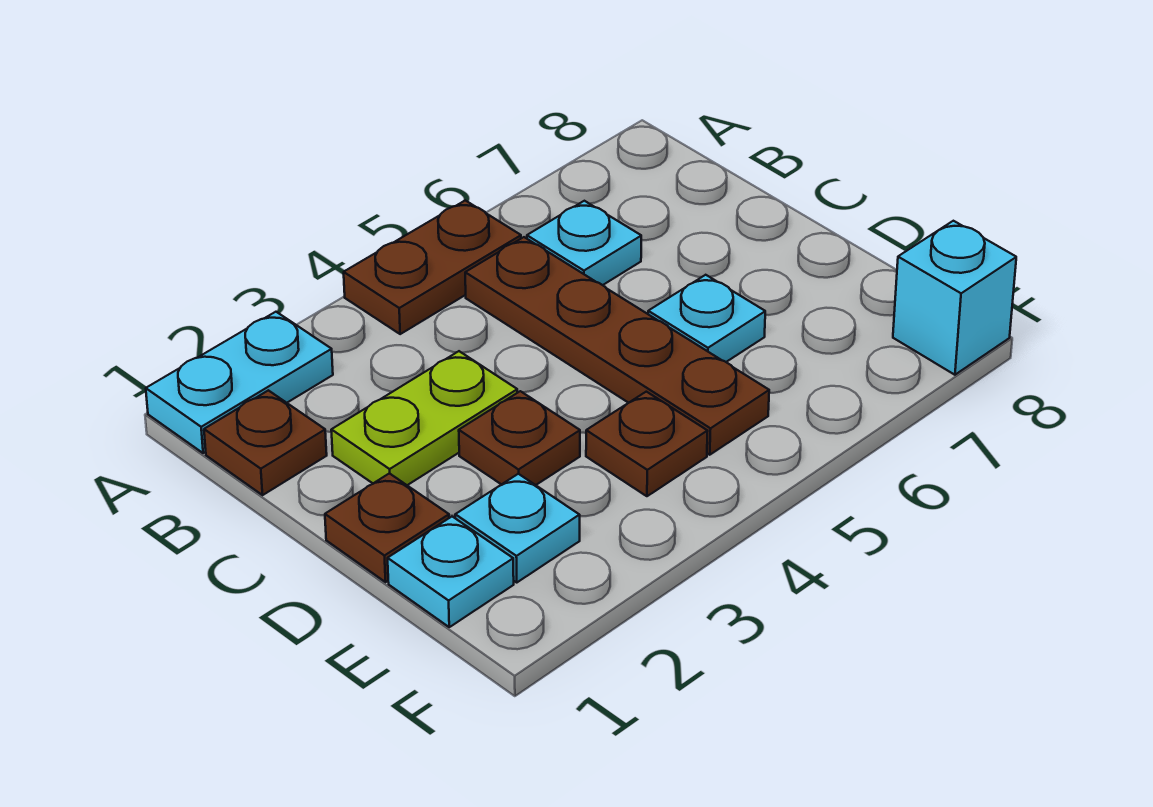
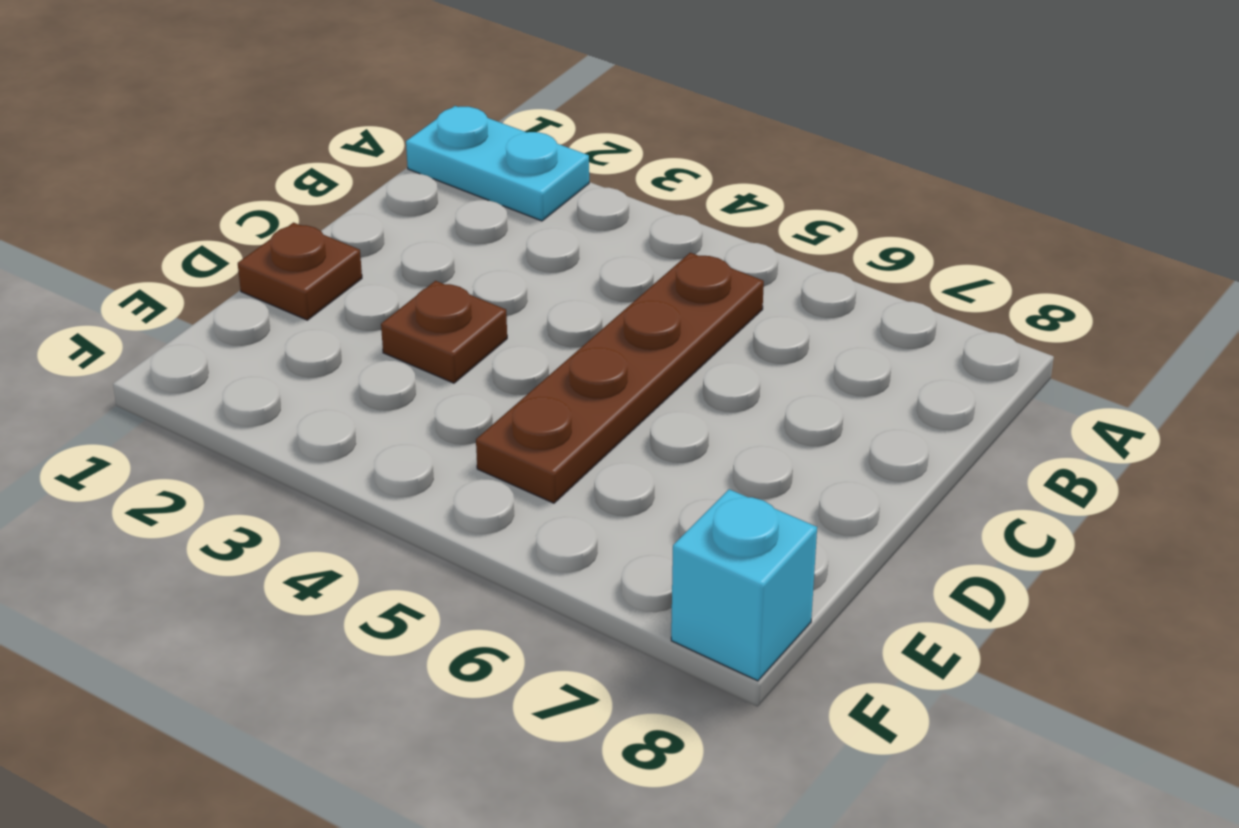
none -> brown 1x2 plate [344,200,521,334]
none -> brown 1x1 plate [204,390,327,495]
none -> cyan 1x1 plate [527,201,641,285]

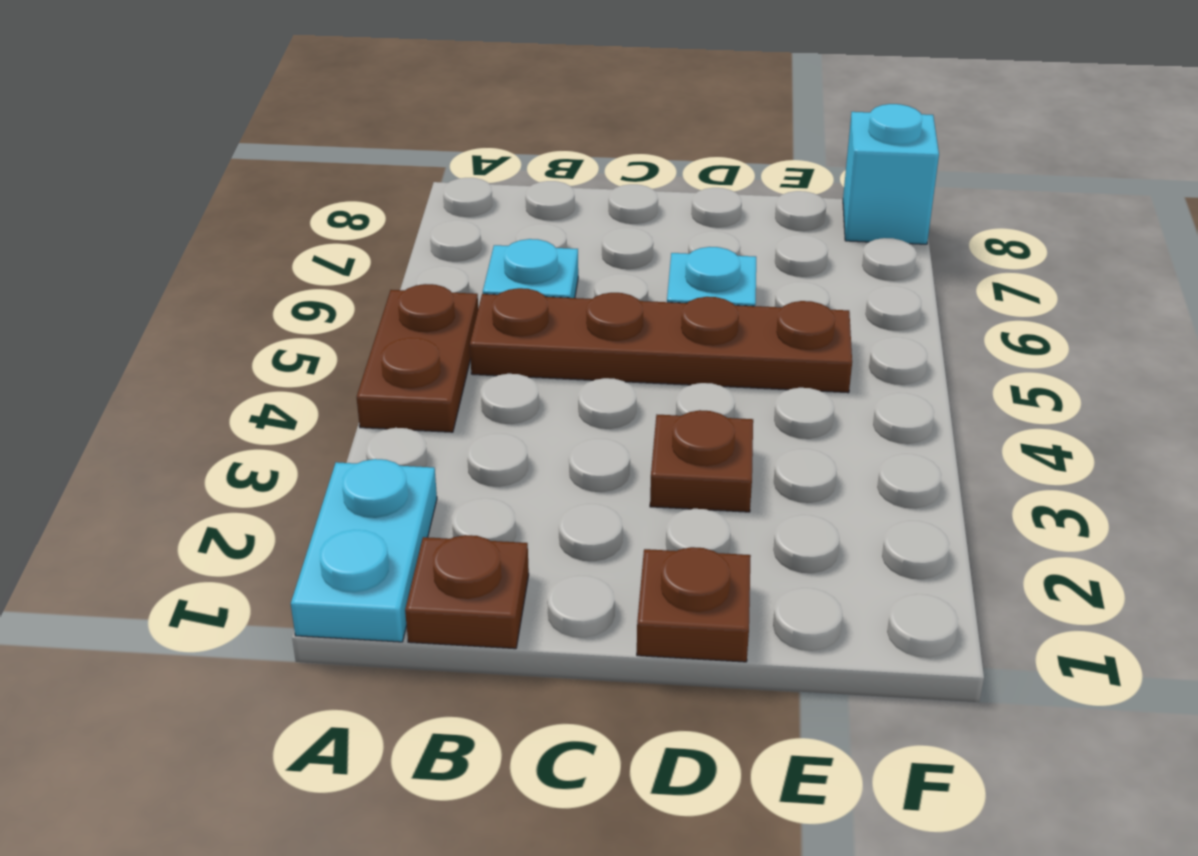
none -> lime 1x2 plate [331,351,517,485]
none -> cyan 1x1 plate [388,517,514,627]
none -> cyan 1x1 plate [455,474,580,582]

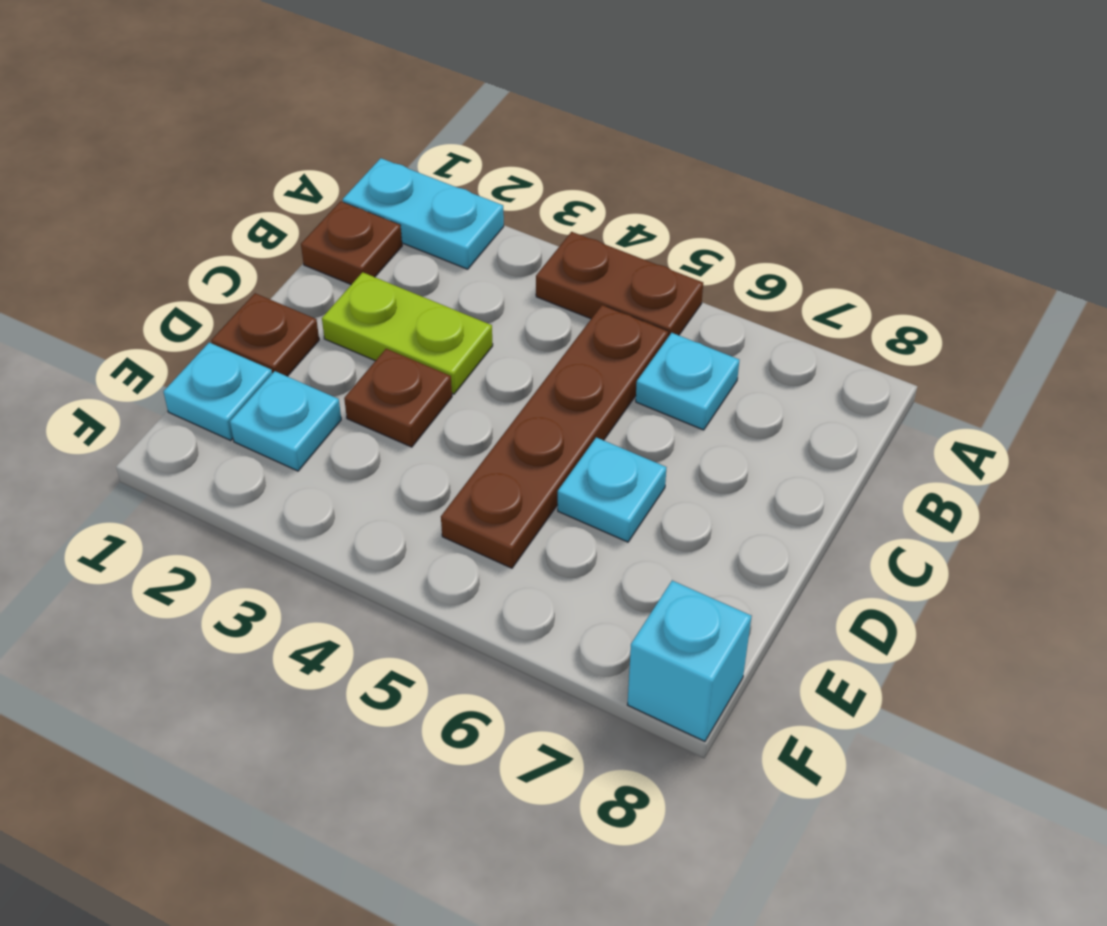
none -> brown 1x1 plate [586,392,708,496]

